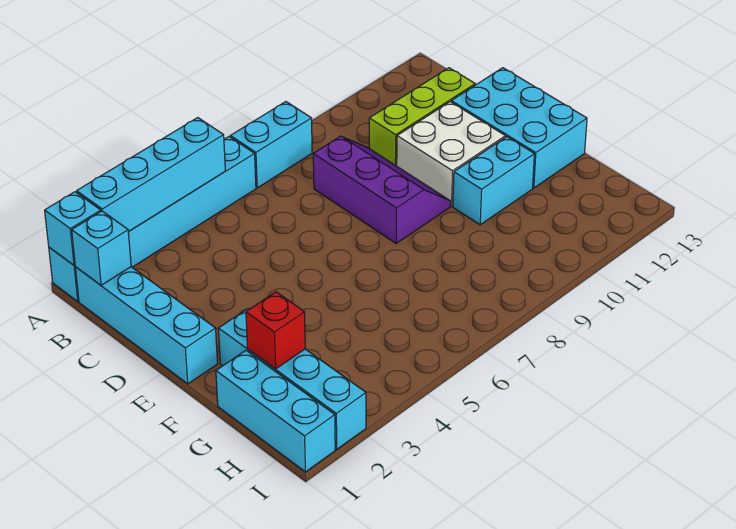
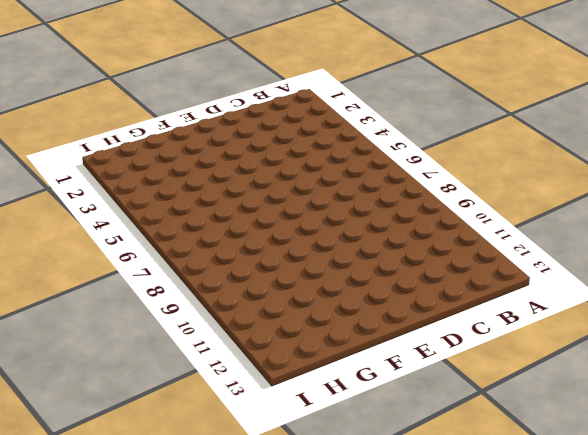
none -> cyan 1x6 brick [49,137,256,301]
none -> cyan 1x2 brick [230,102,312,188]
none -> cyan 1x4 brick [75,267,218,384]

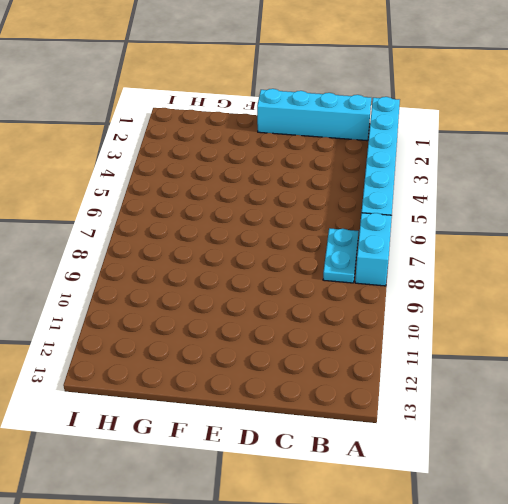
cyan 1x2 plate [323,228,359,283] -> none
none -> purple 2x3 slope [313,136,450,244]
none -> lime 1x3 brick [369,68,475,166]
none -> white 2x2 brick [397,102,505,206]

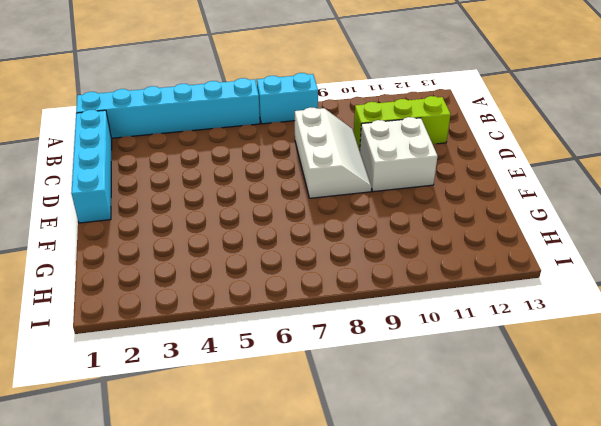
white 2x3 slope [295,107,372,198] -> purple 2x3 slope [313,136,450,244]
none -> cyan 2x3 brick [451,68,587,188]
none -> cyan 1x4 brick [218,309,366,449]
none -> cyan 1x2 brick [453,137,534,225]

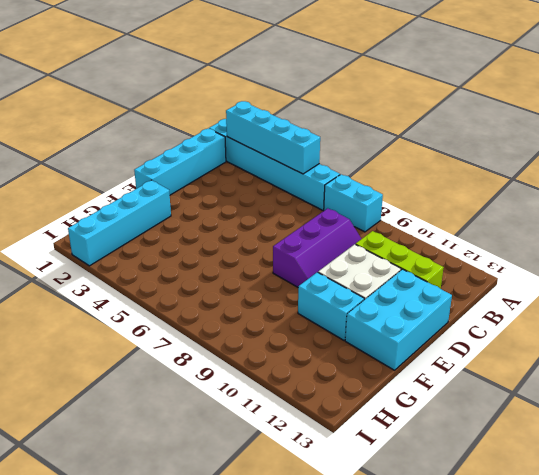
none -> cyan 1x3 brick [216,350,335,472]
none -> cyan 1x1 brick [45,192,101,265]
none -> cyan 1x1 brick [72,211,131,285]

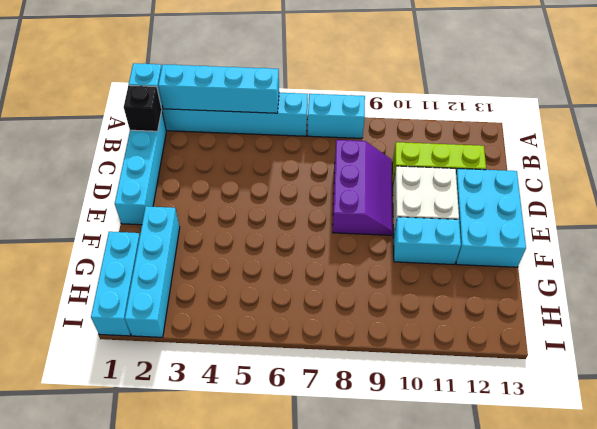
black 1x1 brick [124,85,162,131] -> cyan 1x1 brick [72,211,131,285]
none -> red 1x1 brick [246,292,305,369]

